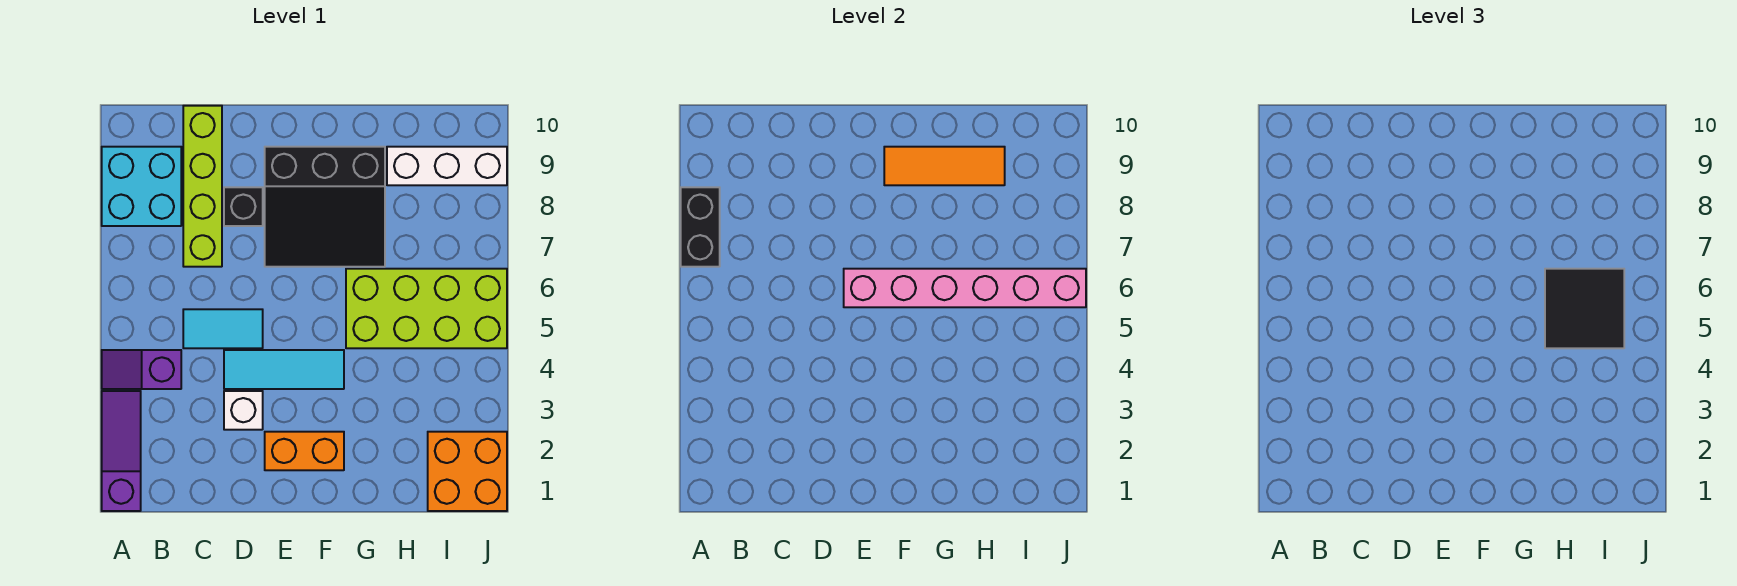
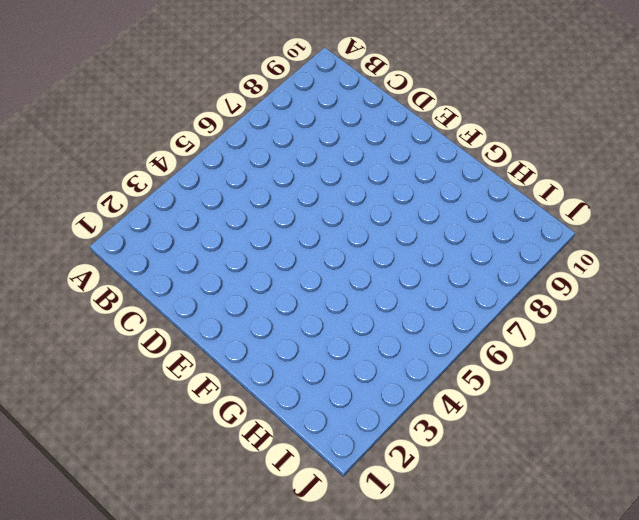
none -> purple 1x3 slope [102,391,141,511]
none -> purple 1x2 slope [102,350,181,389]
none -> cyan 2x2 brick [102,147,181,226]

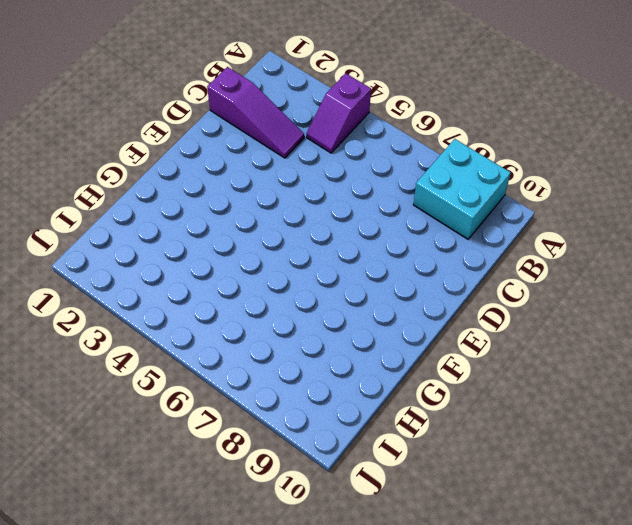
purple 1x2 slope [306,73,371,153] -> purple 1x2 slope turned to [102,350,181,389]
purple 1x3 slope [207,67,304,158] -> purple 1x3 slope moved to [102,391,141,511]
none -> cyan 1x2 tile [183,309,263,348]
none -> lime 1x4 brick [183,106,222,267]
none -> white 1x1 brick [224,391,263,430]

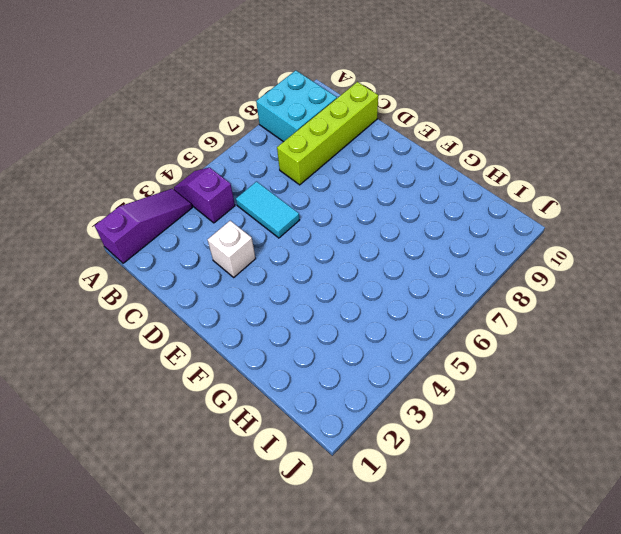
none -> cyan 1x3 tile [224,350,344,389]
none -> black 1x1 brick [224,187,263,226]
none -> orange 1x2 brick [265,432,344,470]

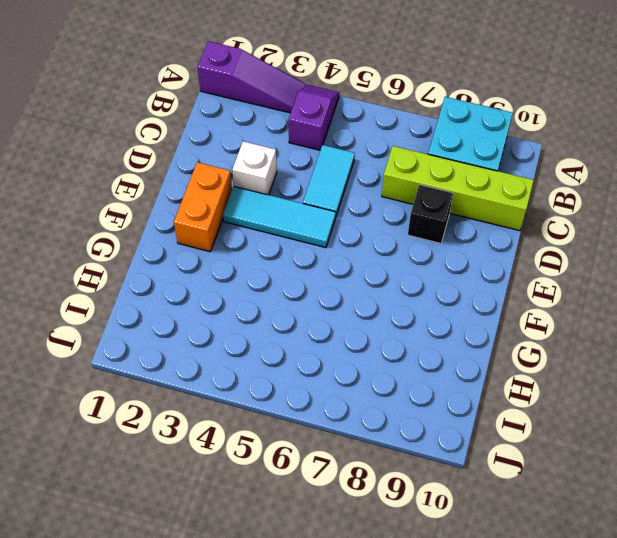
cyan 1x3 tile [223,186,336,248] -> cyan 1x3 tile turned to [224,350,344,389]
none -> black 3x3 slope [265,147,385,267]
none -> lime 2x4 brick [346,269,507,348]
none -> white 1x3 brick [387,147,507,185]

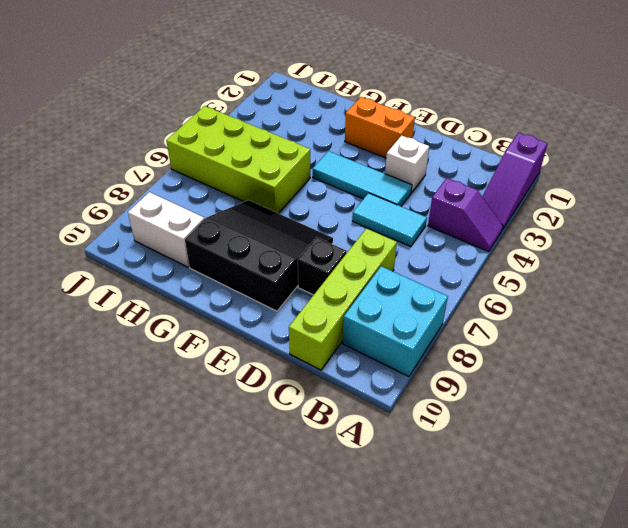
white 1x2 brick [128,192,204,267] -> white 1x3 brick [387,147,507,185]
none -> orange 2x2 brick [428,432,507,511]
none -> black 1x2 brick [681,187,720,267]
none -> pink 1x6 brick [844,269,1086,307]

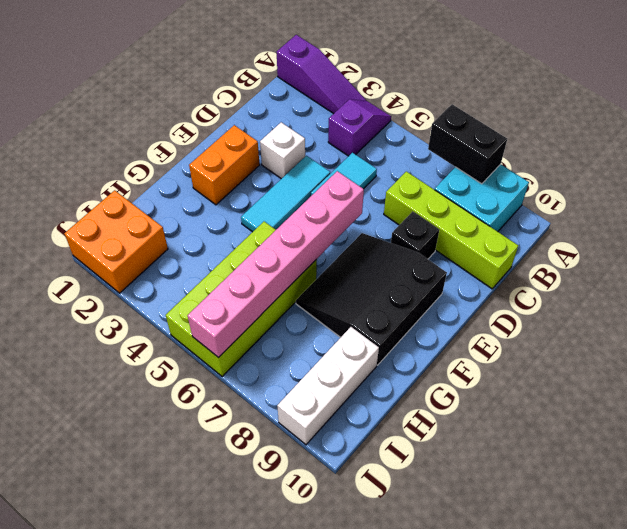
none -> orange 1x3 tile [884,147,1005,185]
none -> black 2x2 tile [1545,269,1624,348]

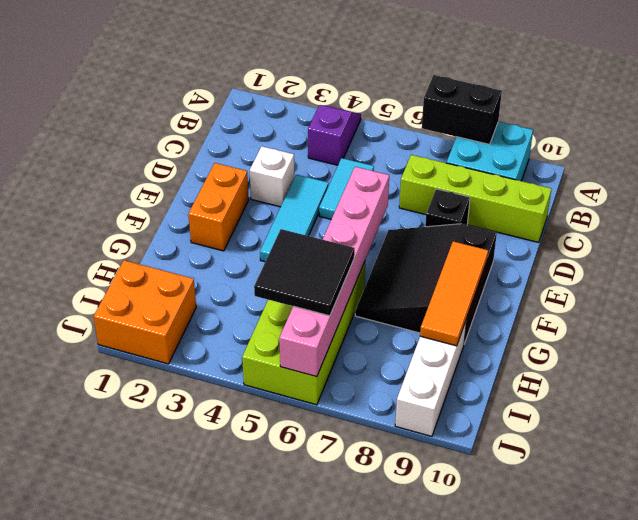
none -> purple 1x3 slope [102,391,141,511]

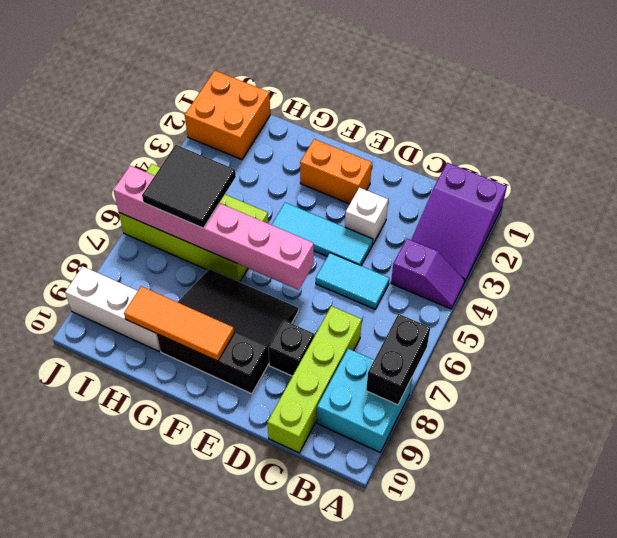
purple 2x3 slope [411,163,507,281] -> purple 1x3 slope [102,391,141,511]

